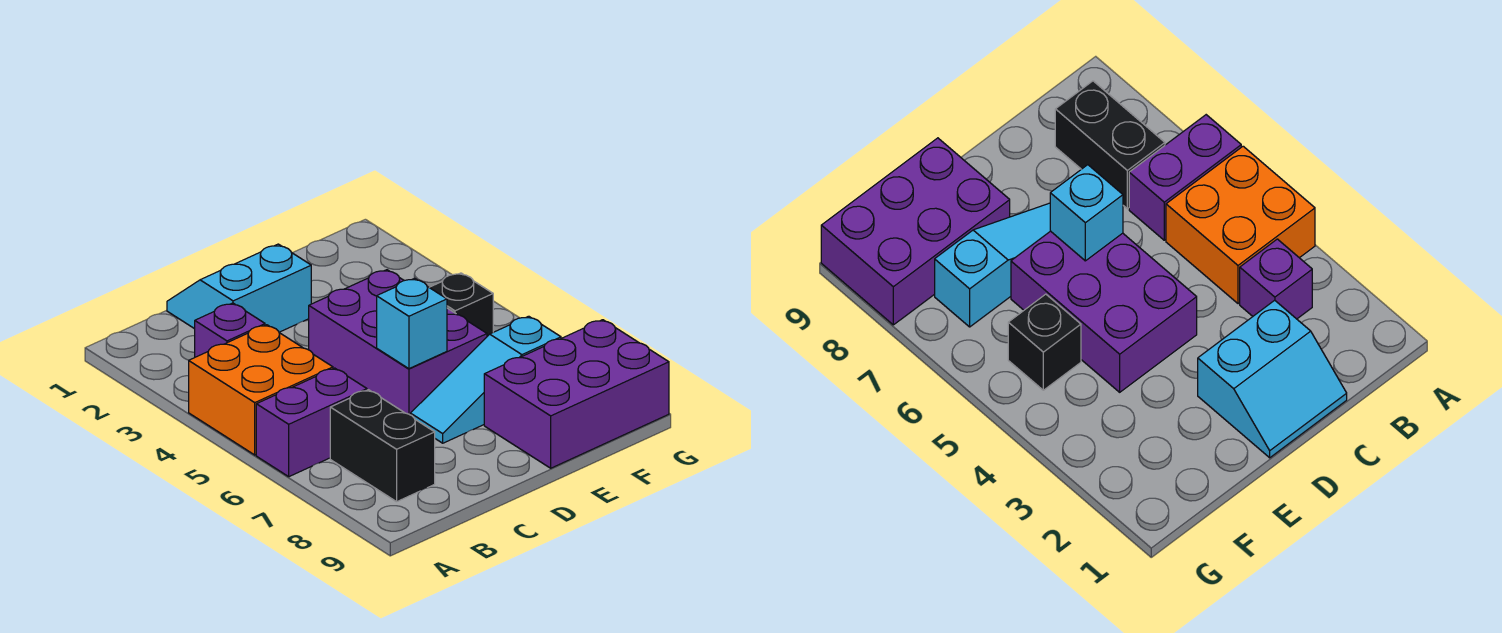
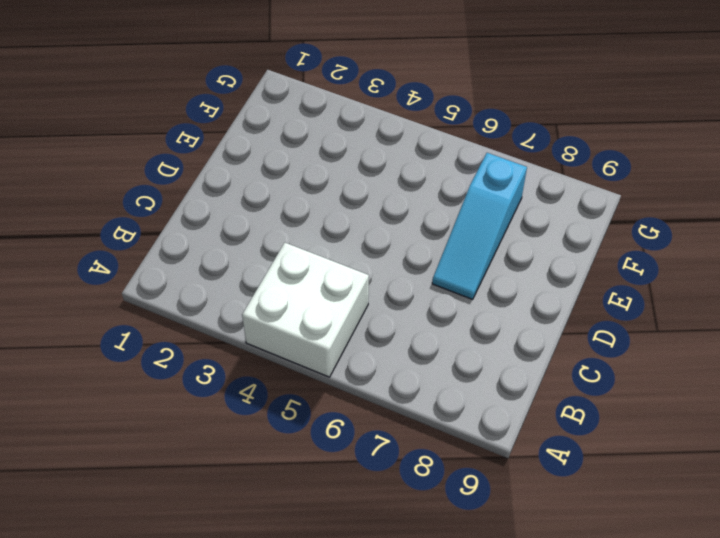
white 2x2 brick [242,243,369,377] -> orange 2x2 brick [189,325,333,455]
none -> purple 1x2 brick [256,368,367,477]
none -> purple 1x1 brick [195,303,265,357]

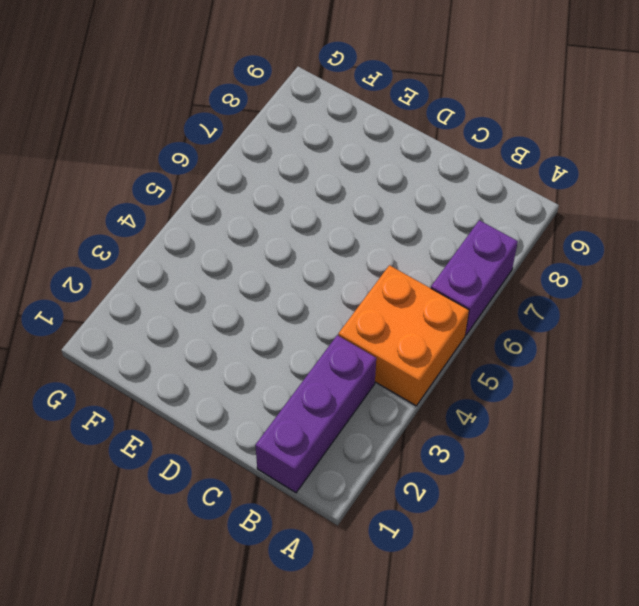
purple 1x2 brick [431,220,518,335] -> purple 1x2 brick turned to [256,368,367,477]
purple 1x3 brick [255,335,376,493] -> purple 1x1 brick [195,303,265,357]
none -> black 1x2 brick [330,390,435,502]
none -> cyan 2x2 slope [167,244,311,332]

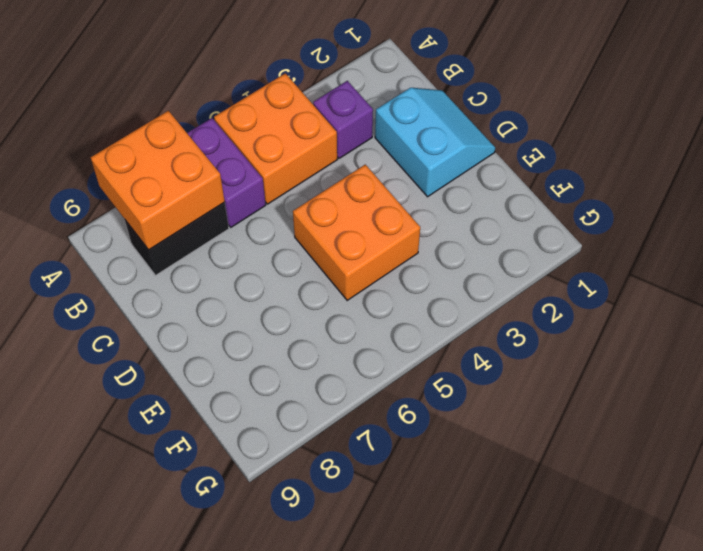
orange 2x2 brick [91,111,225,250] -> none
orange 2x2 brick [293,165,420,300] -> purple 2x3 brick [309,270,487,415]
none -> cyan 1x3 slope [411,316,561,443]
none -> purple 2x3 brick [484,320,669,468]

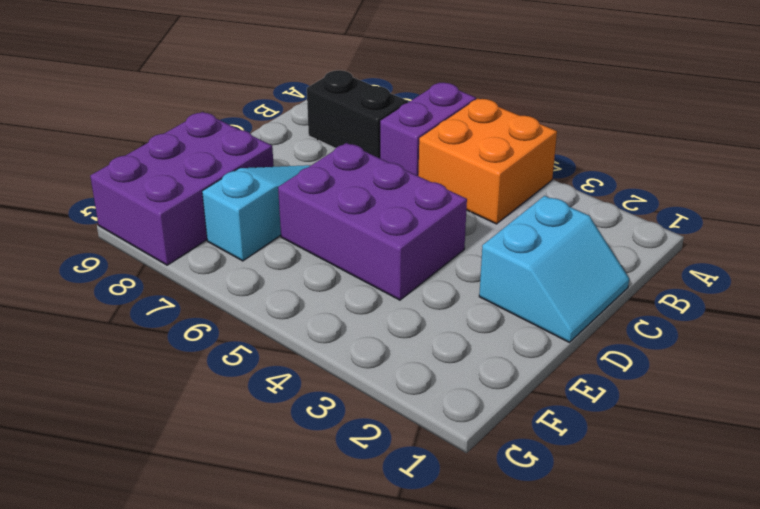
none -> purple 1x1 brick [195,303,265,357]
none -> black 1x1 brick [429,273,493,336]

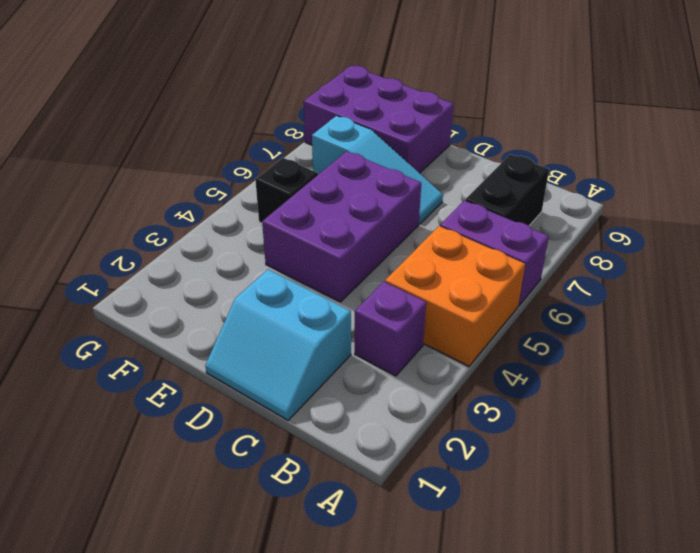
none -> cyan 1x1 brick [377,278,447,369]

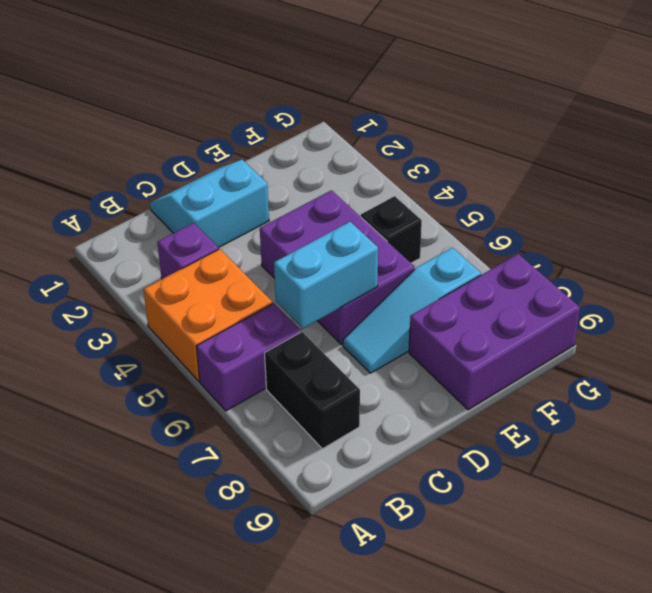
cyan 1x2 brick [274,222,378,328] -> cyan 1x1 brick [377,278,447,369]

